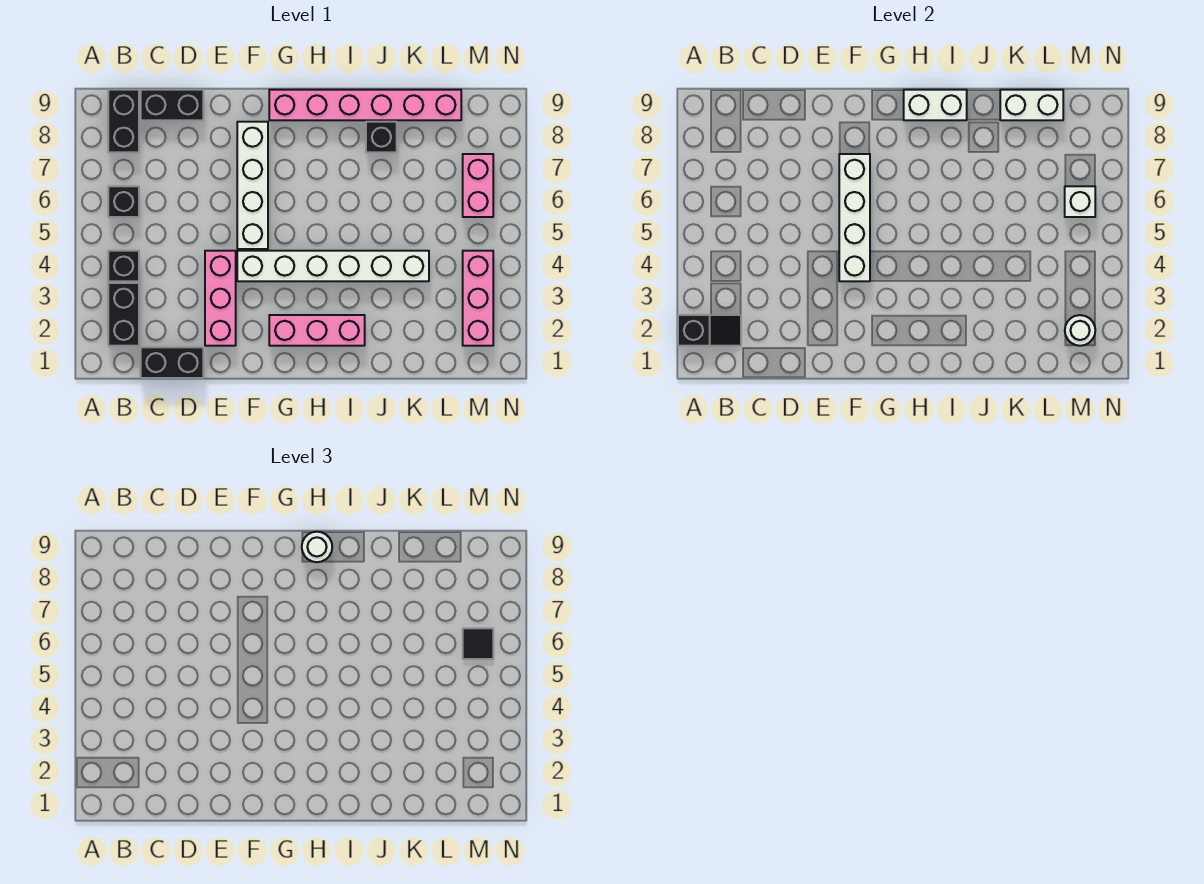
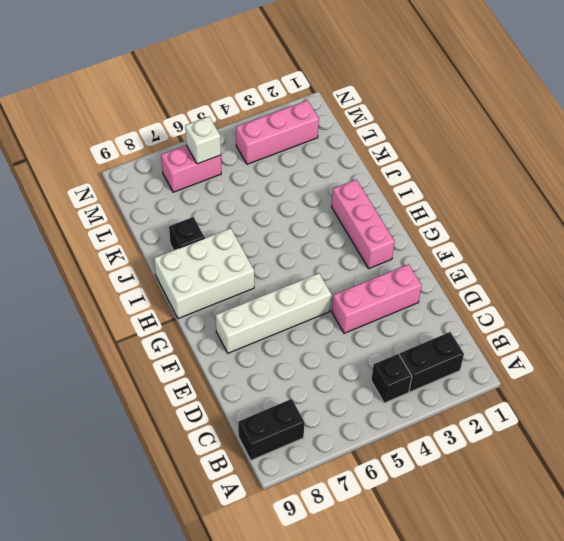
white 2x3 brick [154,228,254,319] -> pink 1x6 brick [269,90,461,120]
none -> black 1x1 brick [108,186,139,217]
none -> black 1x2 brick [141,347,203,378]
none -> black 1x2 brick [141,90,203,120]

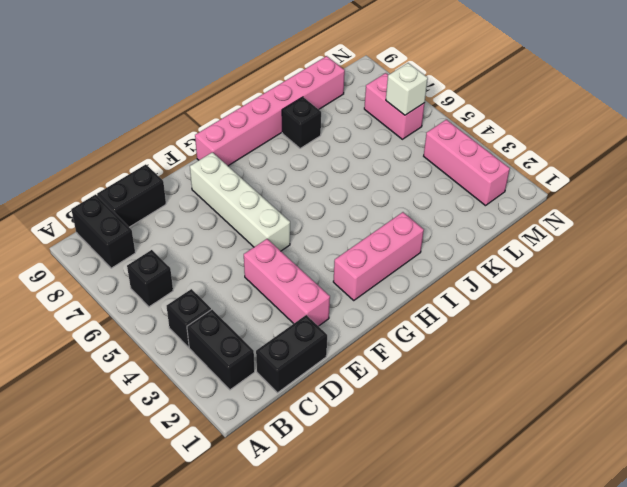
none -> white 1x6 brick [237,251,429,281]
none -> black 1x2 slope [678,315,741,346]
none -> white 1x4 brick [839,154,870,281]

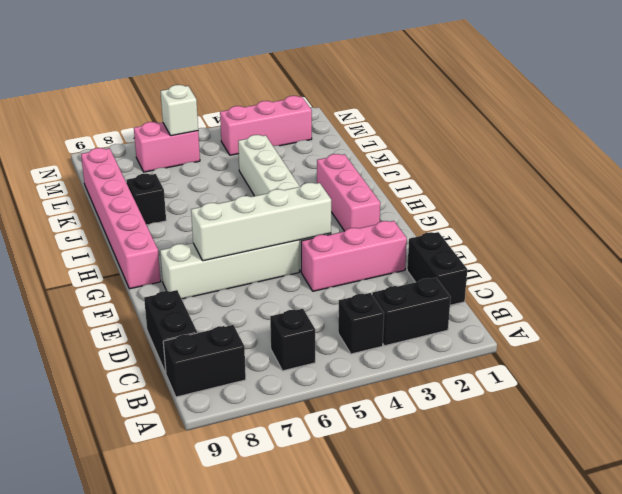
none -> black 1x2 slope [678,315,741,346]
none -> white 1x2 brick [904,90,967,120]
none -> white 1x2 brick [1000,90,1063,120]

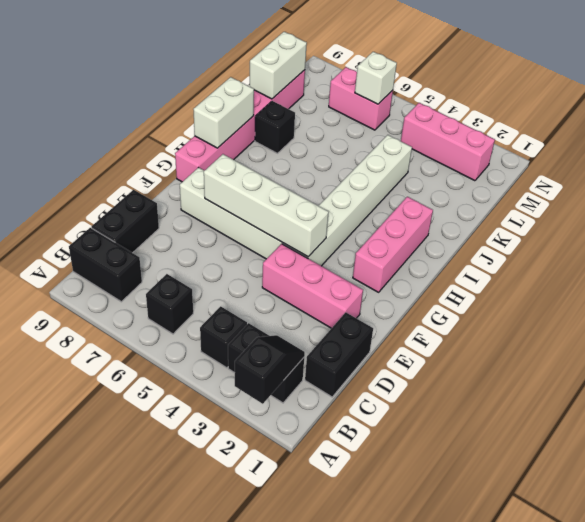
none -> white 1x1 round brick [1065,315,1095,346]
none -> white 1x1 round brick [302,532,332,562]
none -> black 1x1 tile [463,628,493,659]

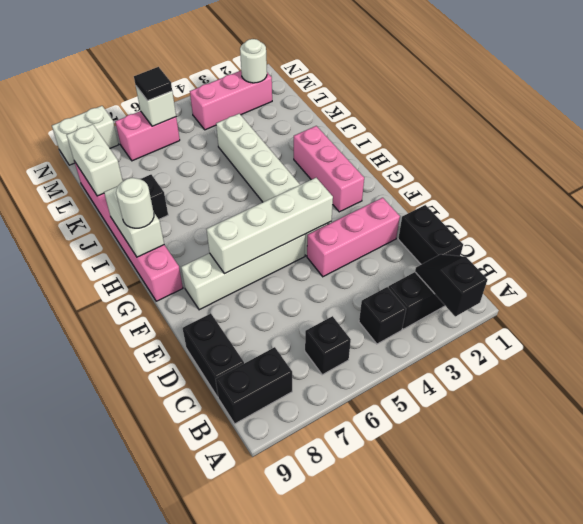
white 1x2 brick [52,106,119,165] -> none

